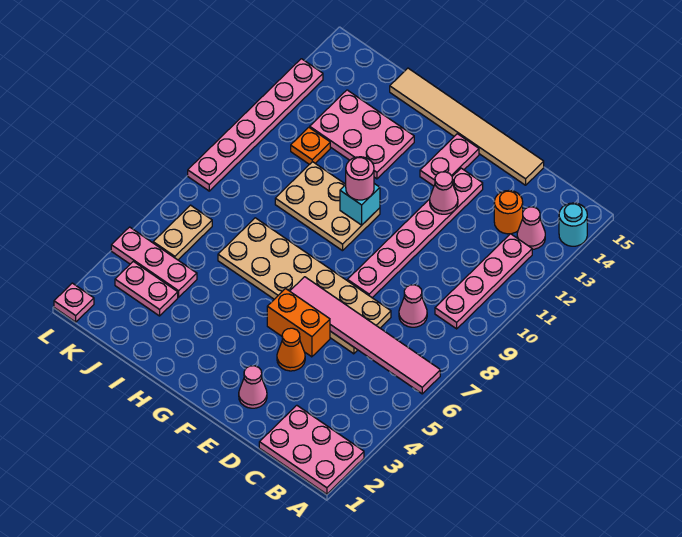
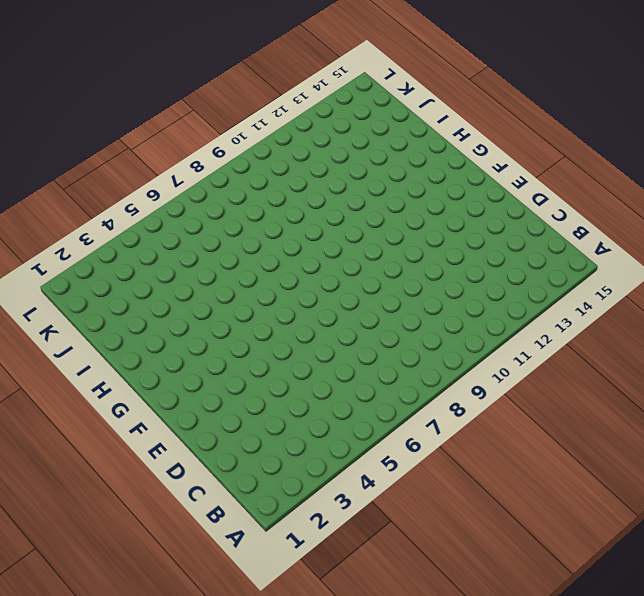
none -> pink 2x3 plate [259,405,364,494]
none -> cyan 1x1 round brick [559,203,587,246]
none -> pink 1x4 plate [435,234,532,329]

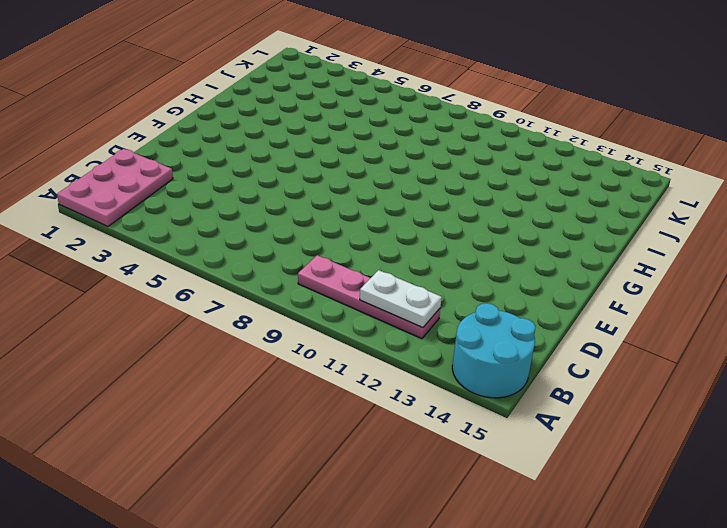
cyan 2x2 round brick [452,303,536,398] -> cyan 1x1 round brick [559,203,587,246]
white 1x2 plate [360,270,442,328] -> none
none -> pink 1x1 cone [517,207,545,249]
none -> pink 1x1 cone [399,285,427,327]
none -> orange 1x1 round brick [494,190,523,234]

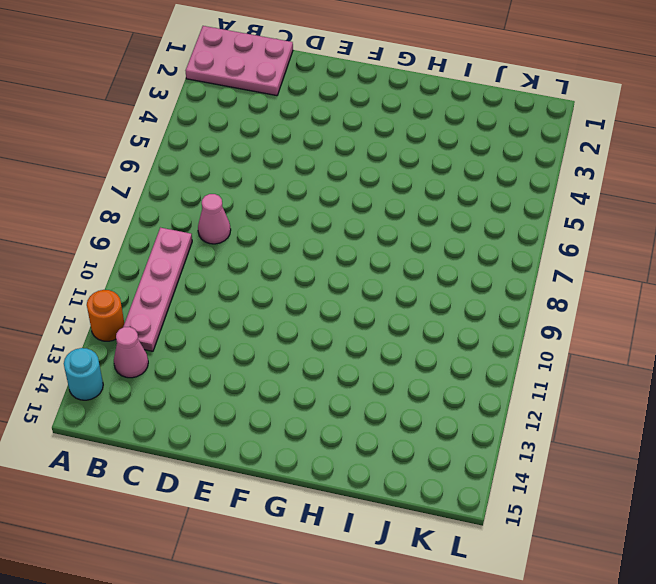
orange 1x1 round brick [87,290,124,341] -> orange 1x1 round brick moved to [494,190,523,234]
none -> tan 2x6 plate [218,218,391,354]
none -> tan 1x6 tile [390,68,544,185]
none -> pink 1x1 cone [239,366,267,408]

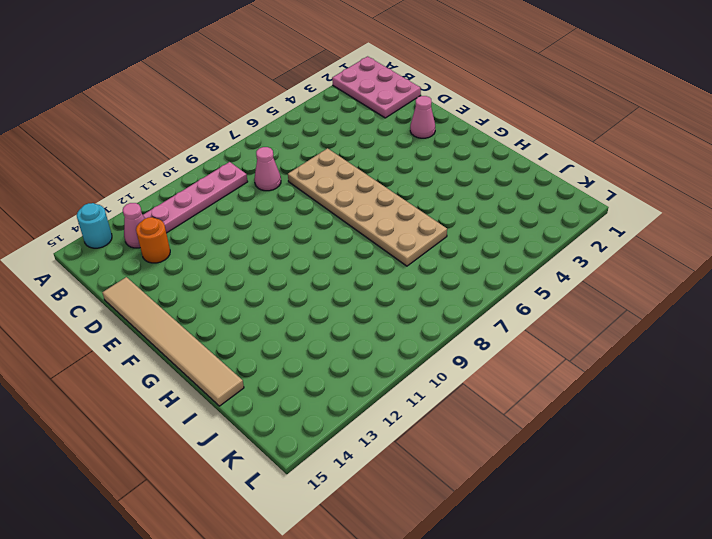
none -> orange 1x1 cone [277,328,305,371]
none -> orange 1x2 brick [267,289,330,357]
none -> pink 1x6 plate [347,168,483,298]

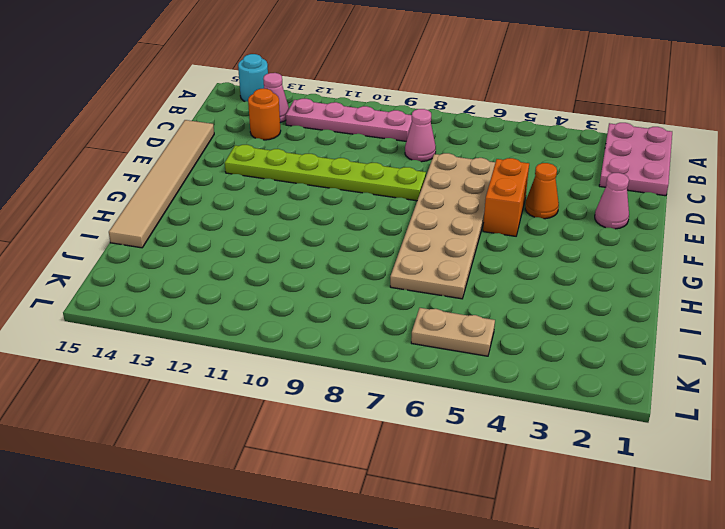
lime 1x6 plate [225,145,426,201] -> pink 1x6 plate [347,168,483,298]
none -> pink 1x2 plate [420,134,479,186]
none -> tan 2x3 plate [275,162,380,251]
none -> pink 2x3 plate [310,90,414,179]

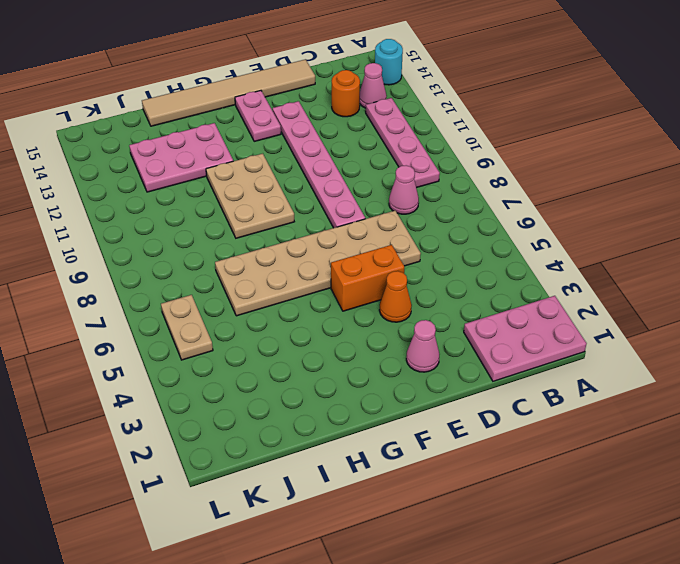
tan 2x3 plate [206,154,294,238] -> tan 2x3 plate turned to [275,162,380,251]
none -> pink 1x2 plate [115,261,178,316]
none -> pink 1x3 plate [111,227,197,297]
none -> orange 1x1 plate [291,127,330,165]

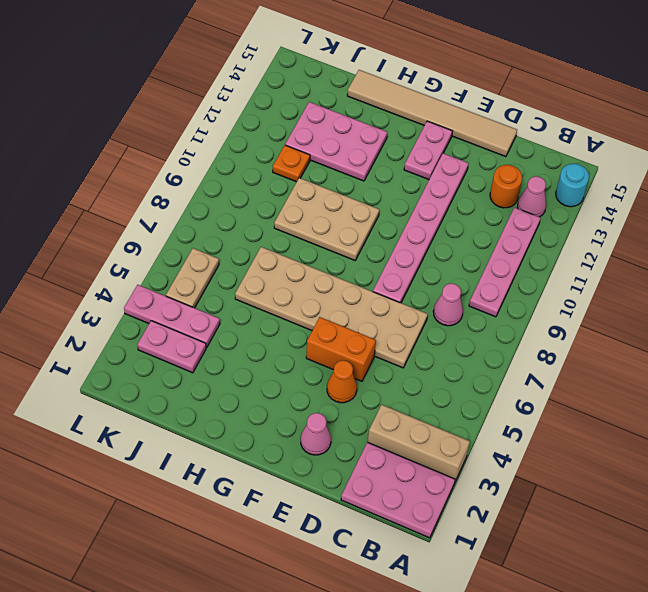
tan 1x3 brick [368,405,470,482] -> none
none -> pink 1x1 plate [54,283,94,322]
none -> pink 1x6 plate [188,59,323,191]
none -> pink 1x6 tile [290,277,440,394]

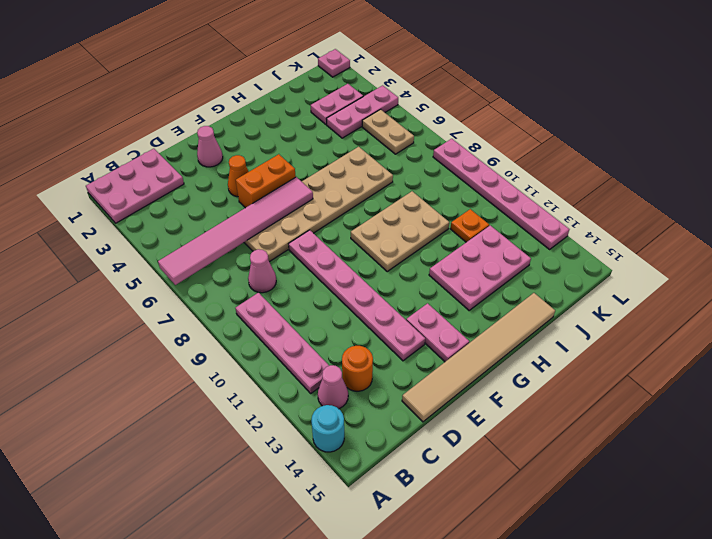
none -> pink 1x1 cone [430,172,458,214]
none -> cyan 1x1 brick [340,184,380,225]
none -> pink 1x1 round brick [346,157,374,200]

